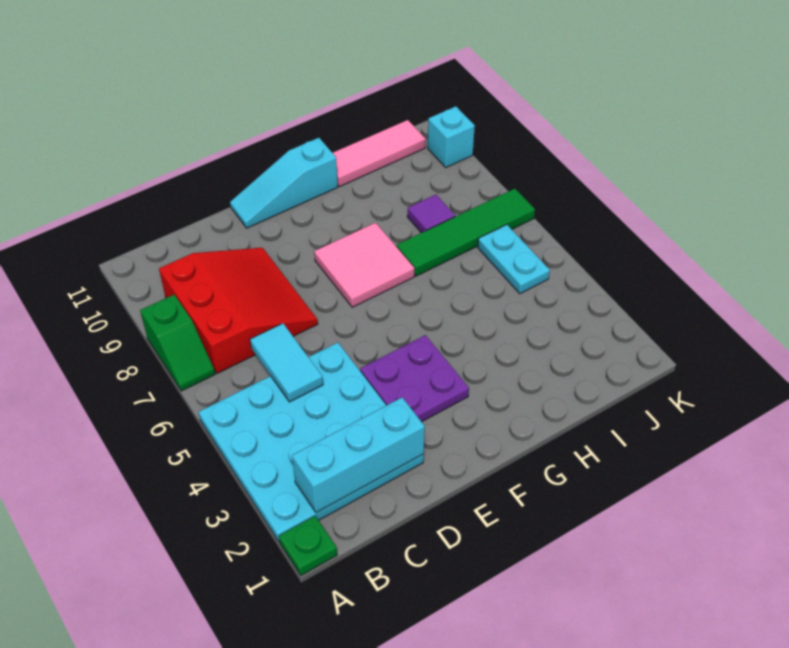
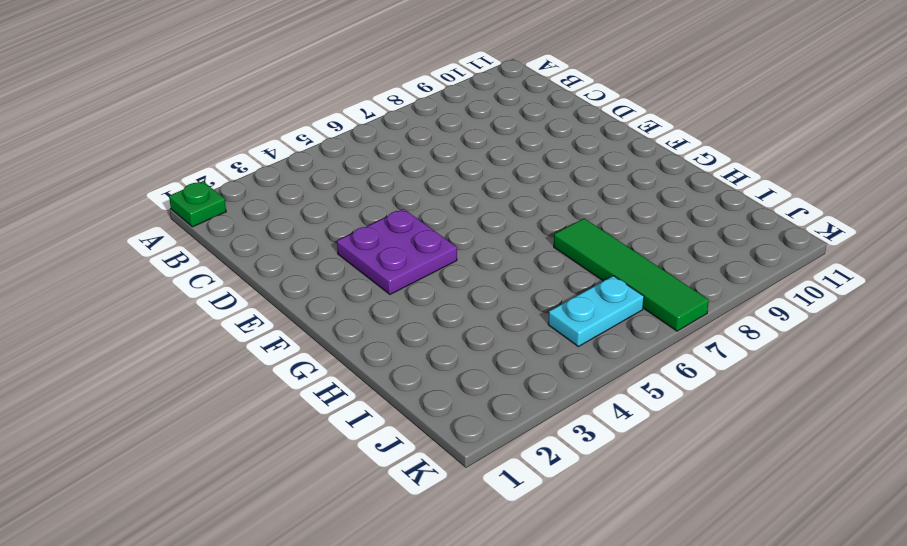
none -> cyan 4x4 plate [199,342,424,542]
none -> green 1x2 slope [140,295,215,391]
none -> red 3x3 slope [159,248,318,373]

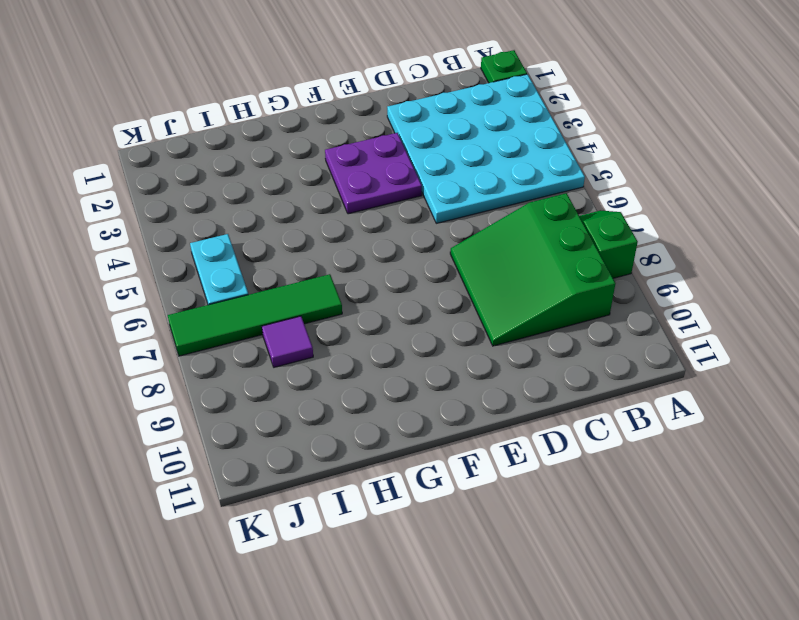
green 3x3 slope [450,193,615,346] -> red 3x3 slope [159,248,318,373]
none -> cyan 1x3 slope [230,138,338,228]
none -> pink 2x2 tile [314,223,414,307]
none -> pink 1x3 tile [333,120,426,187]

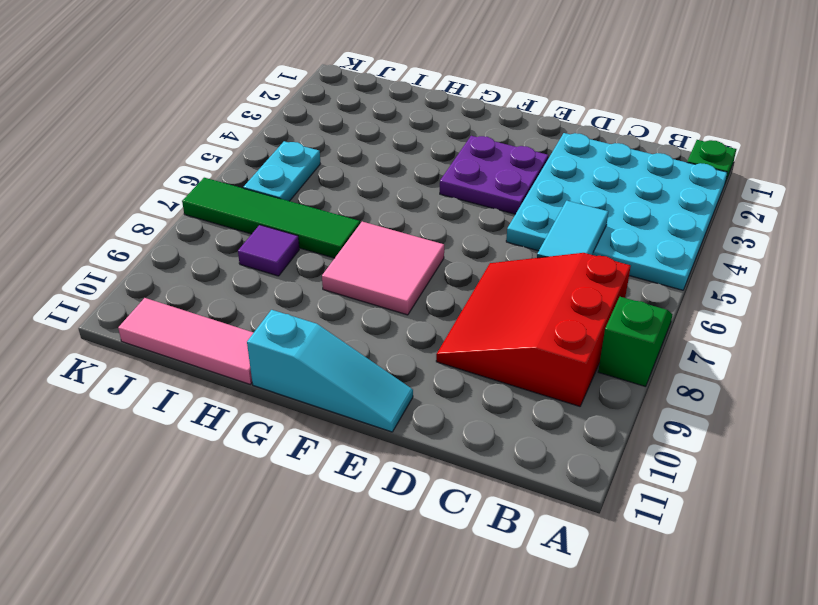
none -> cyan 1x1 brick [428,106,475,167]
none -> cyan 1x3 brick [292,398,425,513]

